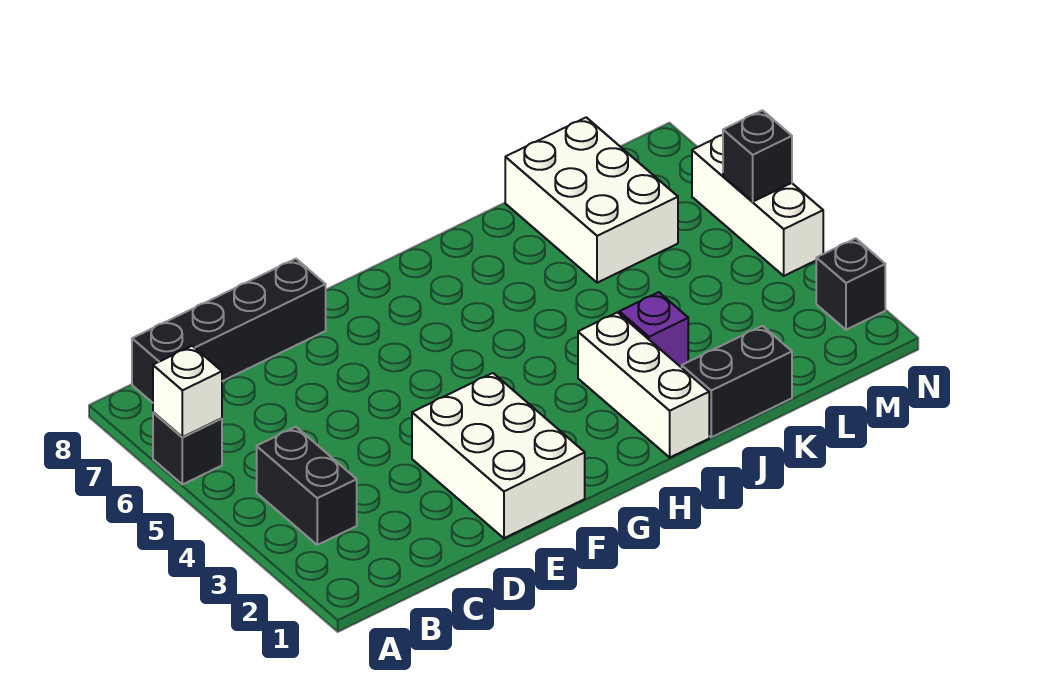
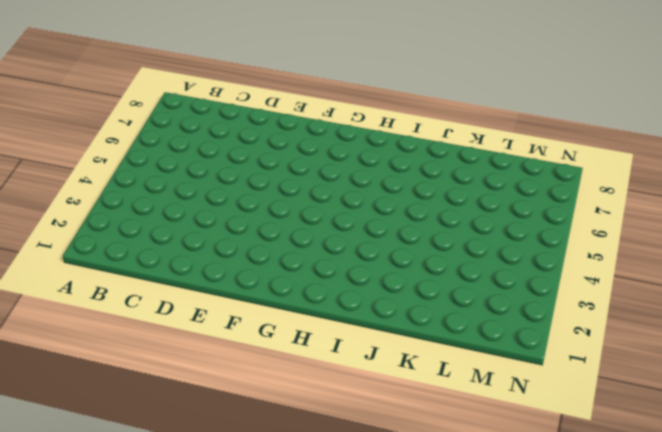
none -> black 1x1 brick [153,412,222,485]
none -> black 1x2 brick [257,427,357,545]
none -> black 1x4 brick [132,259,326,403]

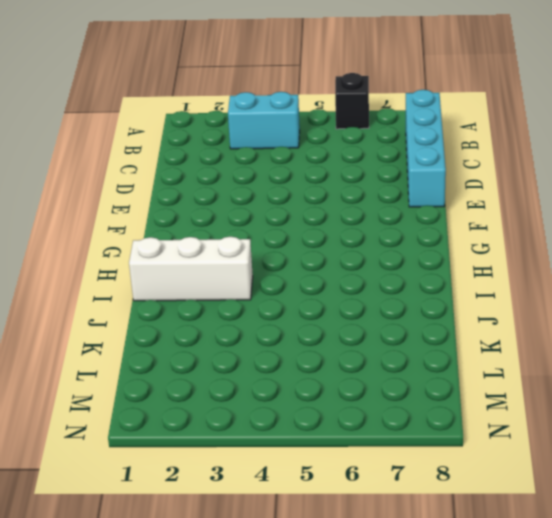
cyan 1x2 brick [228,92,300,149] -> black 1x2 brick [257,427,357,545]
cyan 1x4 brick [406,90,446,207] -> black 1x4 brick [132,259,326,403]
none -> white 2x3 brick [412,373,585,538]
none -> black 1x2 brick [682,326,792,437]
none -> purple 1x1 brick [619,292,688,368]

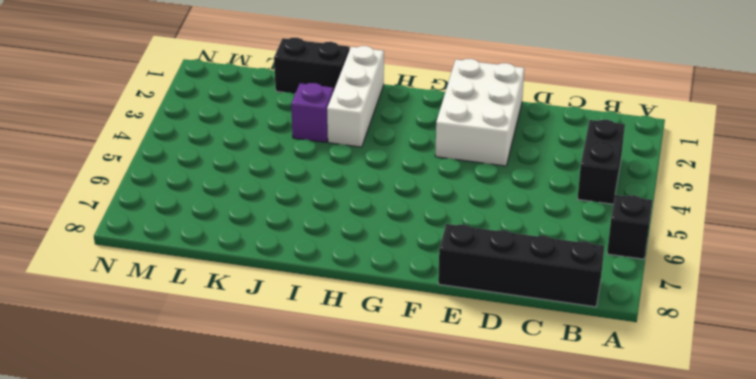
none -> white 2x3 brick [505,117,678,283]
none -> black 1x1 brick [816,238,885,330]
none -> white 1x3 brick [692,135,823,276]

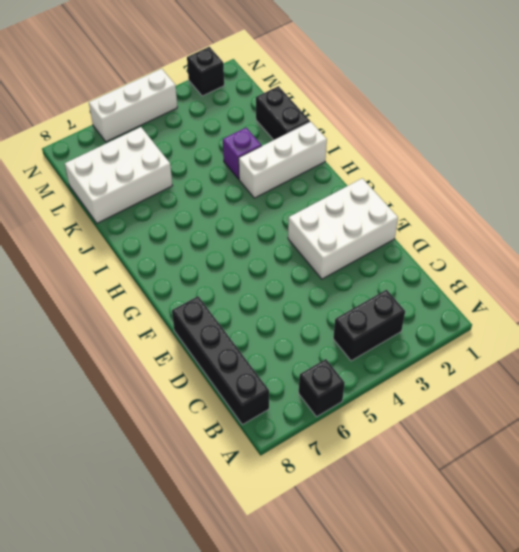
none -> white 1x1 brick [153,346,222,437]
none -> black 1x1 brick [723,110,792,202]

